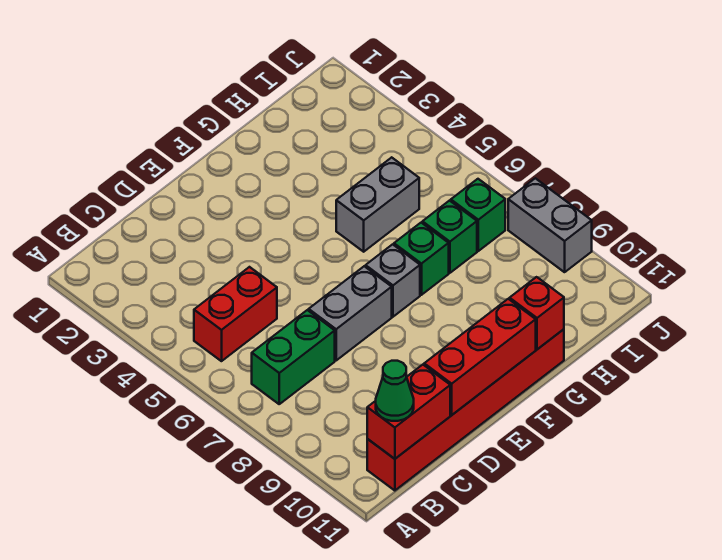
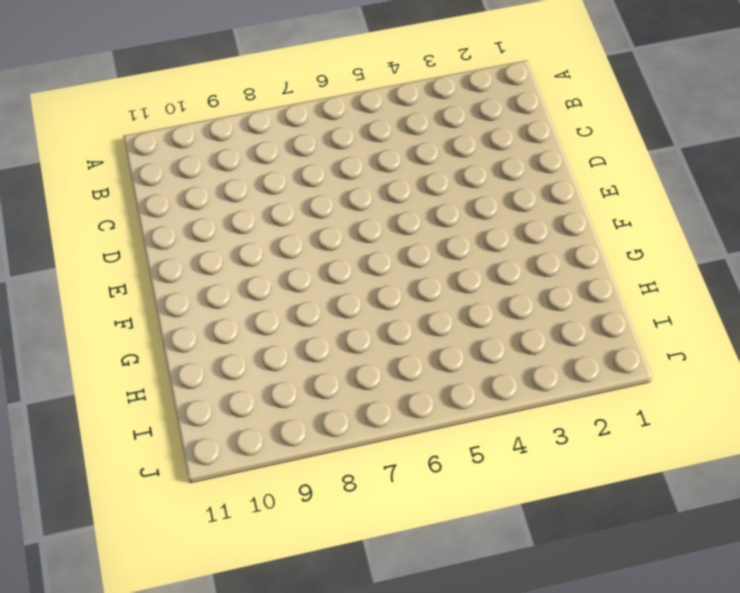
none -> red 1x2 brick [194,267,277,361]
none -> green 1x2 brick [252,310,335,404]
none -> red 1x6 brick [367,329,564,491]

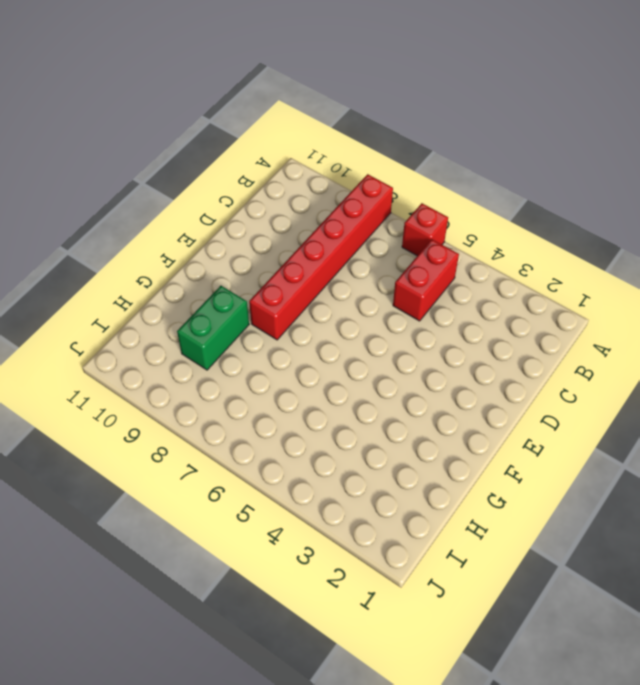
red 1x1 brick [402,203,448,256] -> red 1x1 brick moved to [509,277,564,349]
red 1x6 brick [249,174,393,340] -> red 1x6 brick moved to [367,329,564,491]
green 1x2 brick [177,286,249,370] -> green 1x2 brick moved to [252,310,335,404]
none -> grey 1x2 brick [309,266,392,360]
none -> grey 1x1 brick [366,244,420,317]
none -> grey 1x2 brick [336,157,419,252]

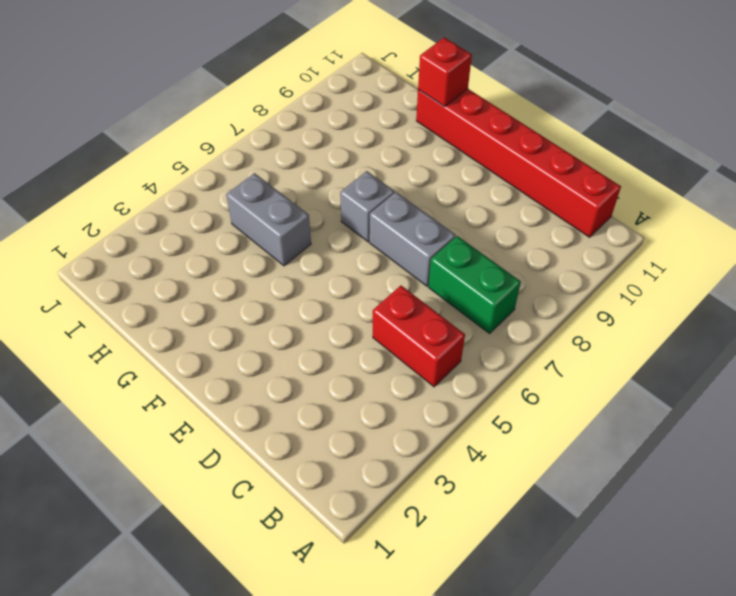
none -> green 1x1 brick [394,223,449,295]
none -> green 1x1 brick [422,201,477,273]
none -> green 1x1 brick [451,179,505,251]

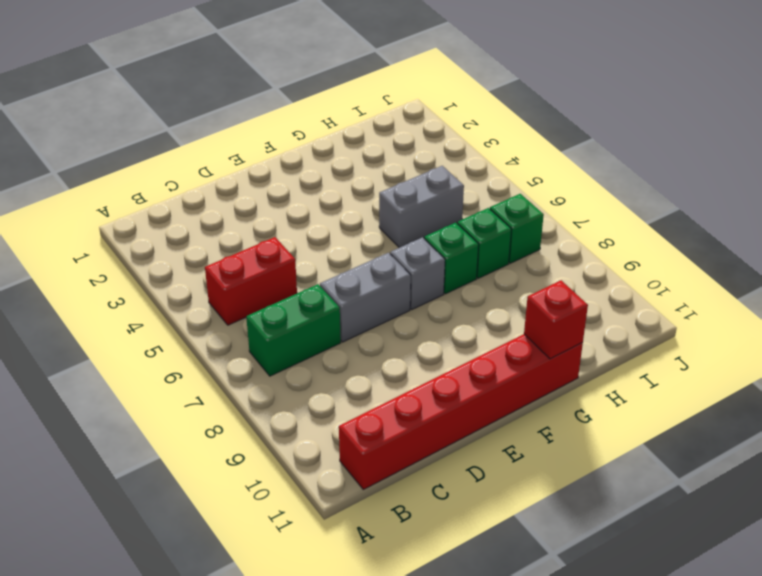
none -> grey 1x2 brick [508,178,592,272]
none -> red 1x2 brick [367,365,450,459]
none -> red 1x3 brick [424,299,536,415]

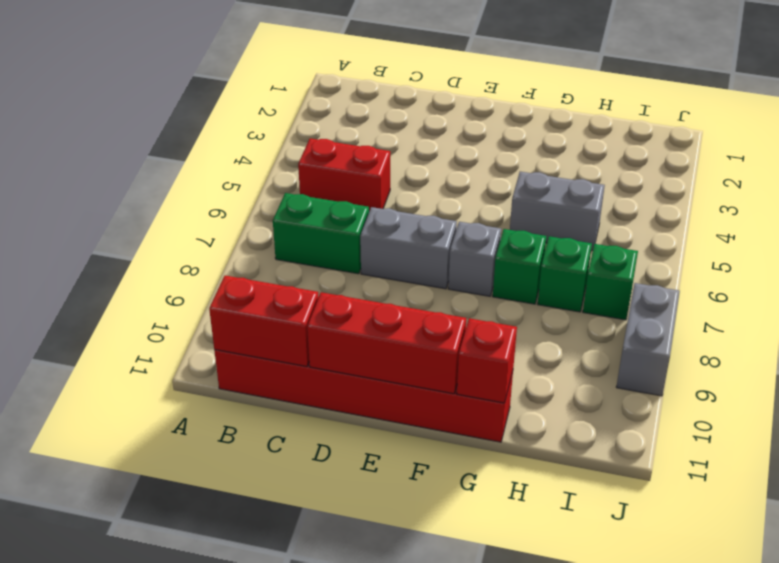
none -> green 1x1 cone [376,361,414,421]

